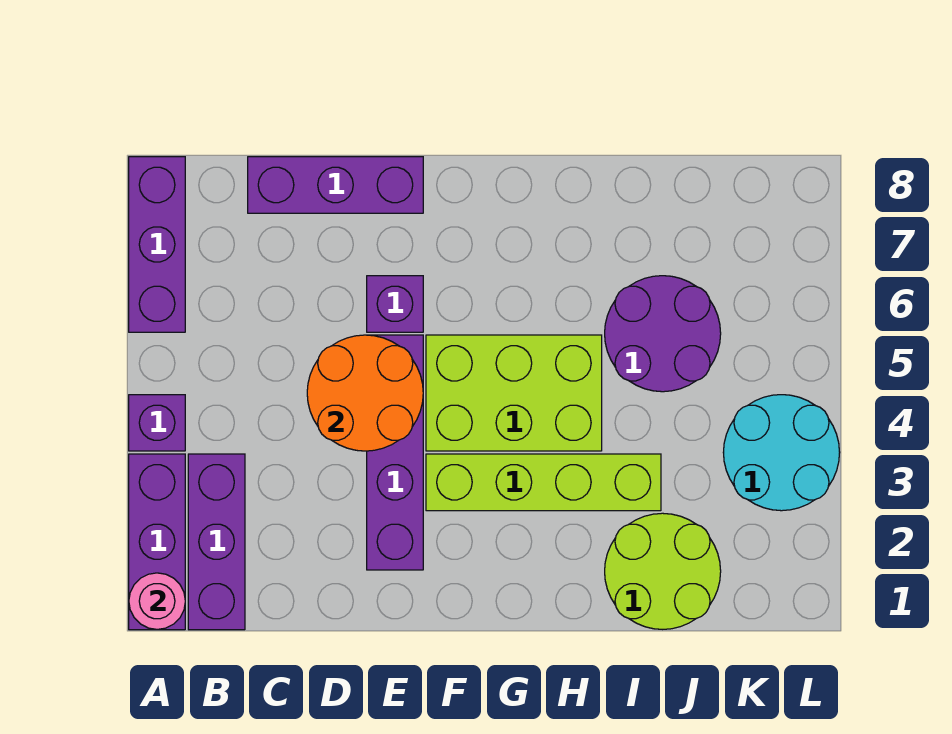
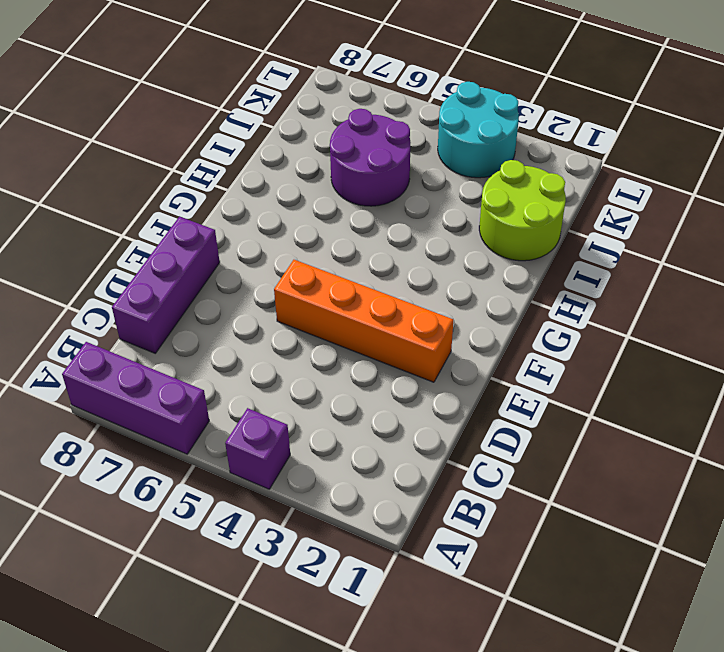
orange 1x4 brick [274,260,453,382] -> purple 1x4 brick [367,335,423,570]
none -> purple 1x3 brick [129,454,185,630]
none -> purple 1x3 brick [188,454,245,630]
none -> purple 1x1 brick [367,276,423,332]

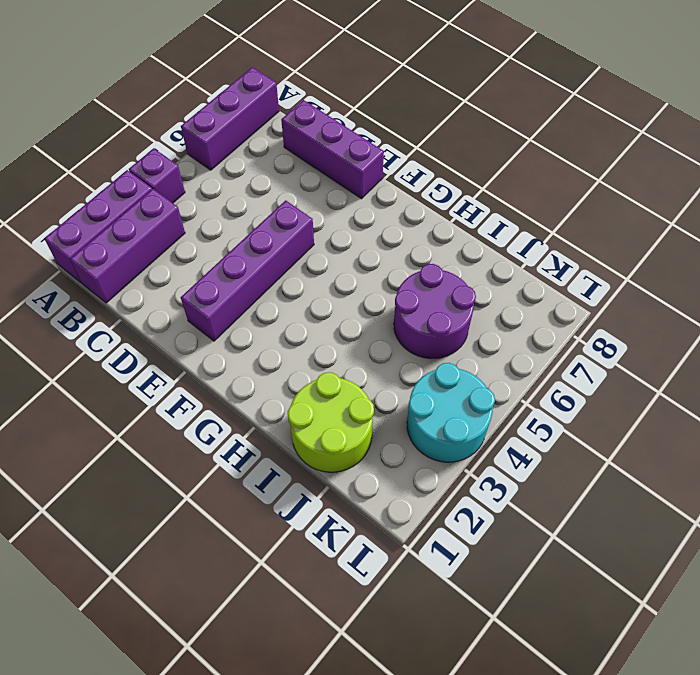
none -> purple 1x1 brick [367,276,423,332]
none -> lime 1x4 brick [426,454,661,511]
none -> lime 2x3 brick [426,335,602,451]

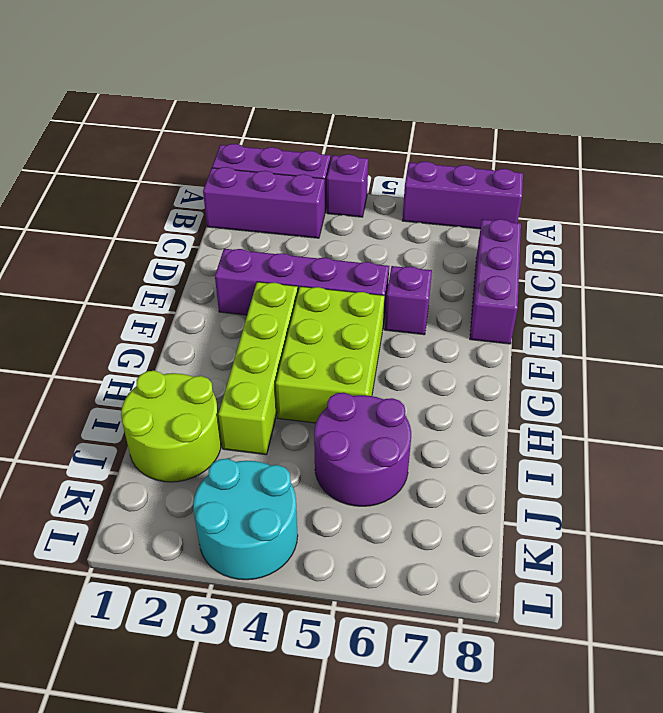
none -> pink 1x1 round brick [129,573,185,630]
none -> orange 2x2 round brick [307,335,423,451]

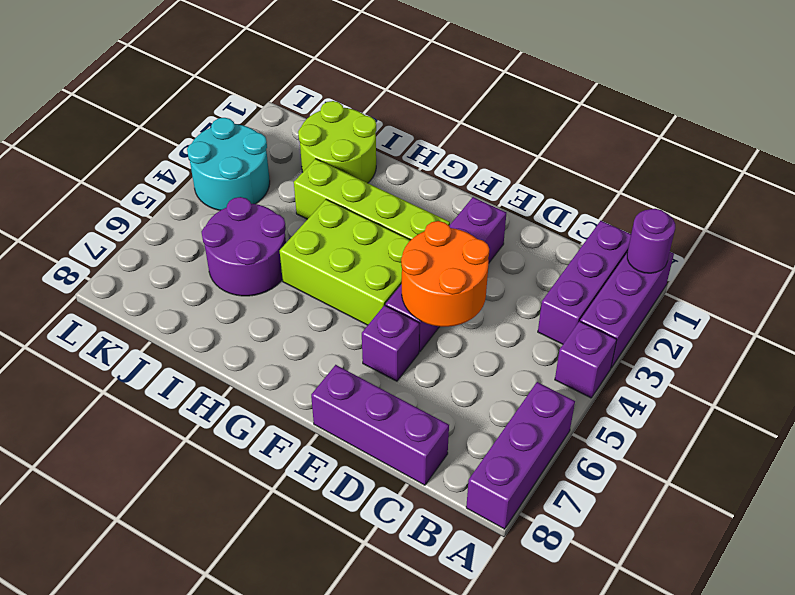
purple 1x1 round brick [627,209,675,273] -> pink 1x1 round brick [129,573,185,630]

